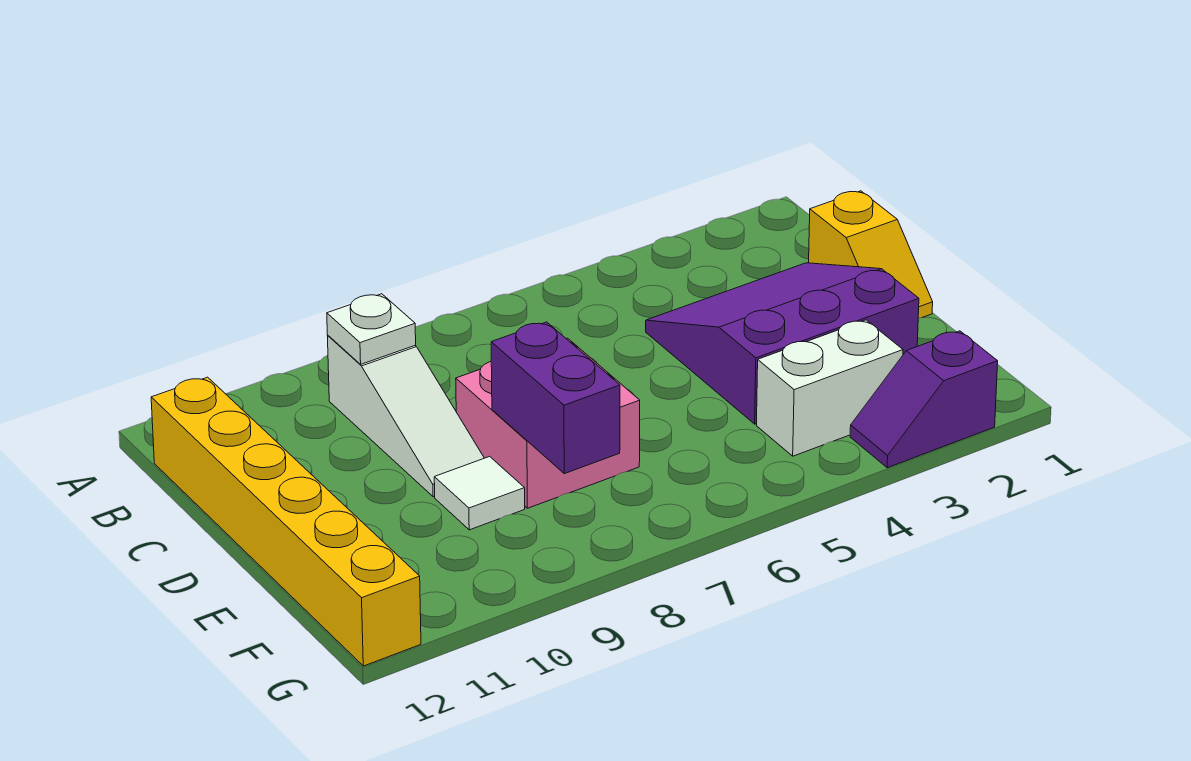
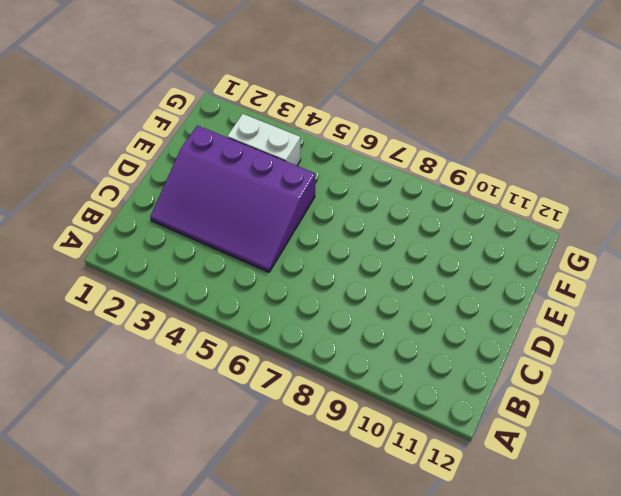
purple 3x4 slope [150,125,315,272] -> purple 3x3 slope [646,263,919,424]
none -> white 1x3 slope [328,336,484,497]
none -> yellow 1x6 brick [151,377,421,666]

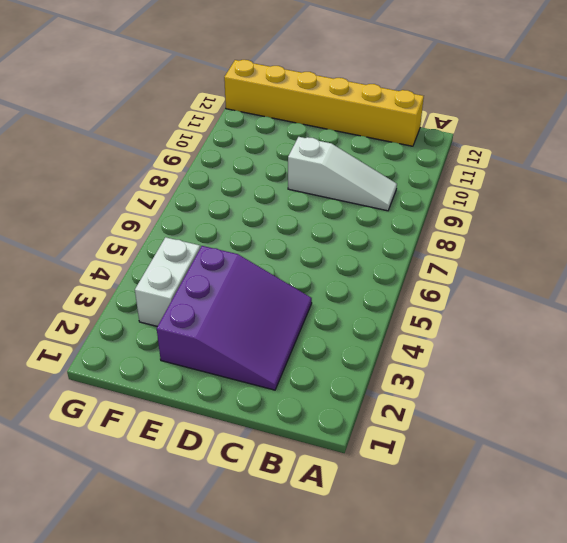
white 1x3 slope [288,137,397,211] -> white 1x3 slope turned to [328,336,484,497]
none -> yellow 1x2 slope [809,191,933,318]
none -> pink 2x2 brick [456,338,640,508]

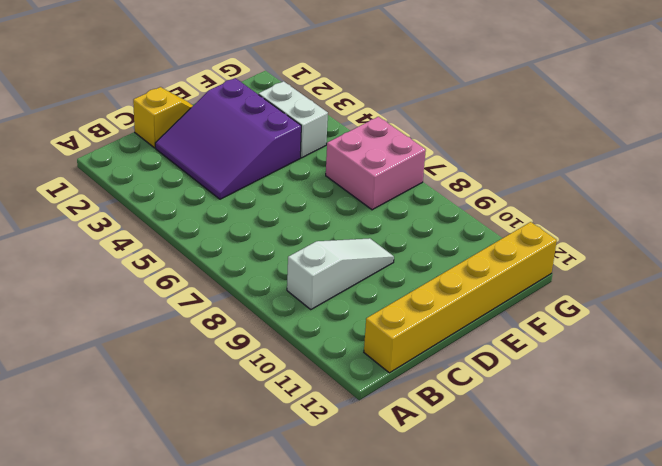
pink 2x2 brick [326,117,426,210] -> pink 2x2 brick moved to [456,338,640,508]
none -> white 1x1 tile [434,456,525,530]
none -> purple 1x2 slope [850,331,998,468]

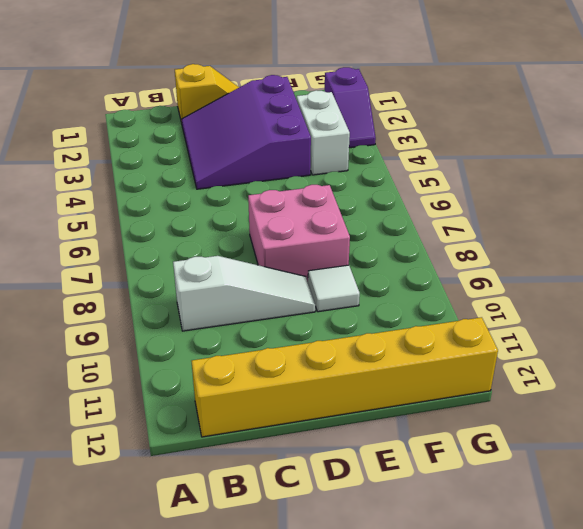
none -> white 1x1 plate [327,294,416,364]
none -> purple 1x2 brick [491,322,620,474]

